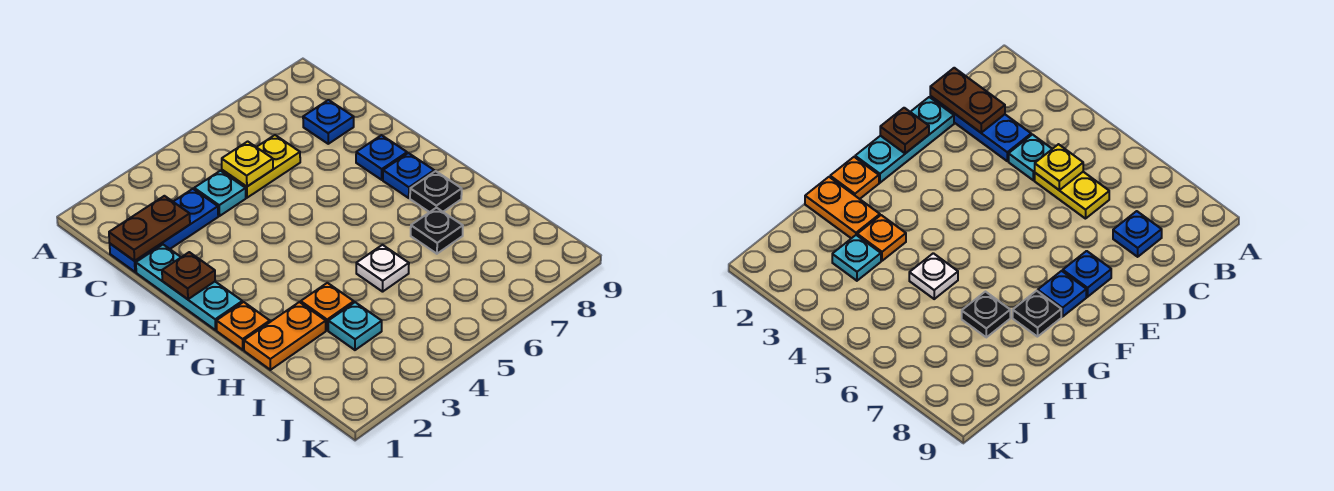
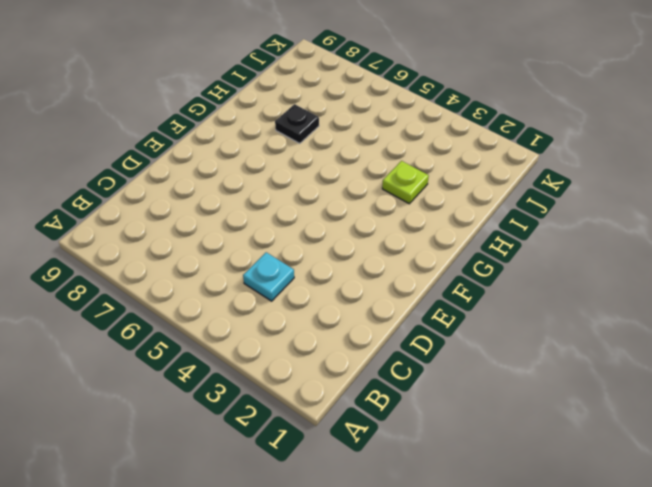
lime 1x1 plate [382,161,429,204] -> orange 1x1 plate [301,283,354,330]
none -> blue 1x3 plate [110,189,218,272]
none -> yellow 1x2 plate [222,135,300,198]
none -> blue 1x1 plate [303,100,354,144]

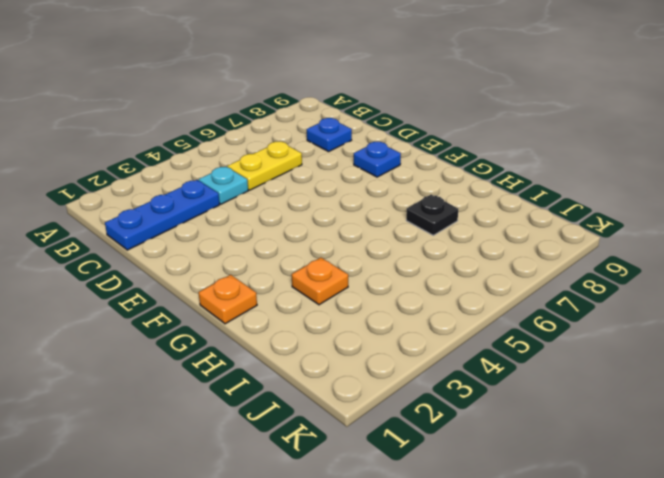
none -> cyan 1x3 plate [136,245,242,330]
none -> blue 1x1 plate [383,153,434,198]
none -> black 1x1 plate [410,171,462,212]

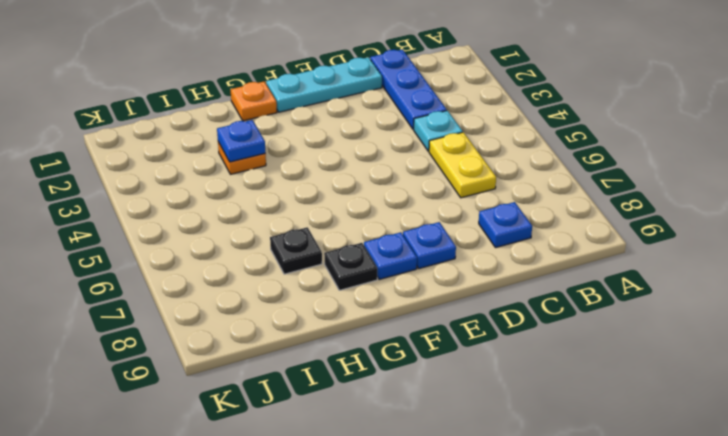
blue 1x1 plate [217,120,265,162] -> none
none -> orange 1x2 plate [244,302,326,370]
none -> white 1x1 plate [356,245,409,292]
none -> cyan 1x1 plate [328,302,382,350]

